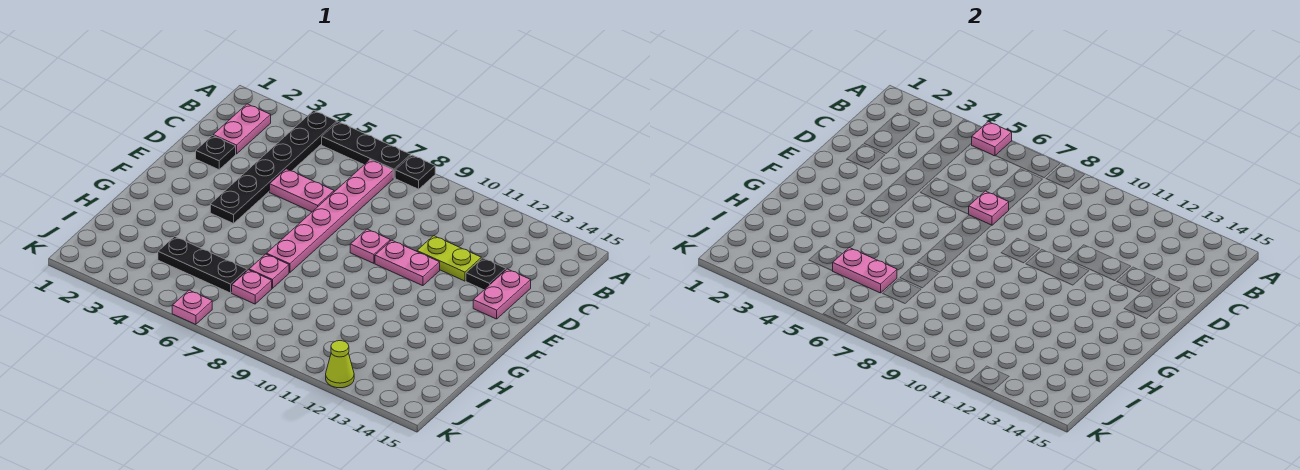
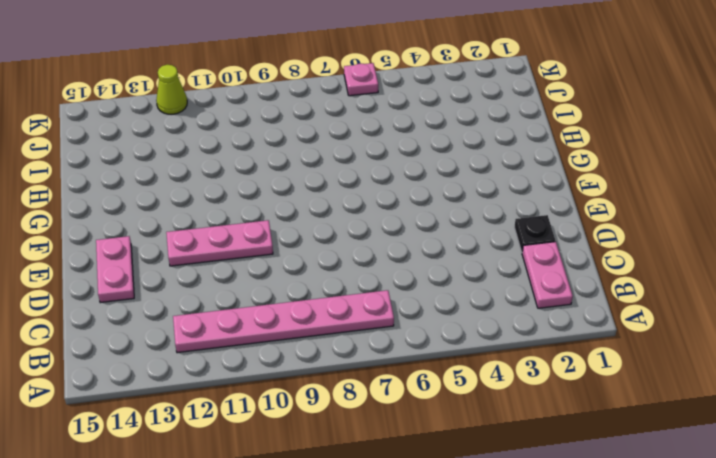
pink 1x6 plate [173,290,394,353] -> pink 1x6 plate turned to [267,160,393,273]
pink 1x3 plate [166,220,273,266] -> pink 1x2 plate [375,240,440,286]
none -> black 1x6 plate [210,111,337,223]
none -> black 1x3 plate [322,122,411,178]
none -> black 1x1 plate [395,155,435,189]

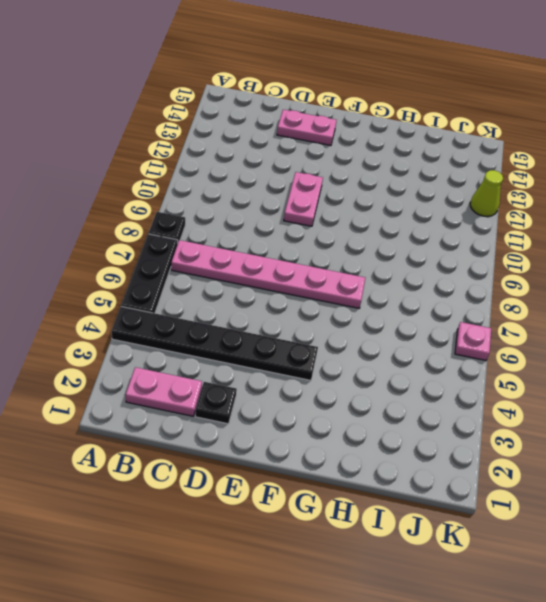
none -> pink 1x2 plate [270,169,334,212]
none -> lime 1x2 plate [417,236,481,281]
none -> black 1x1 plate [466,258,506,290]

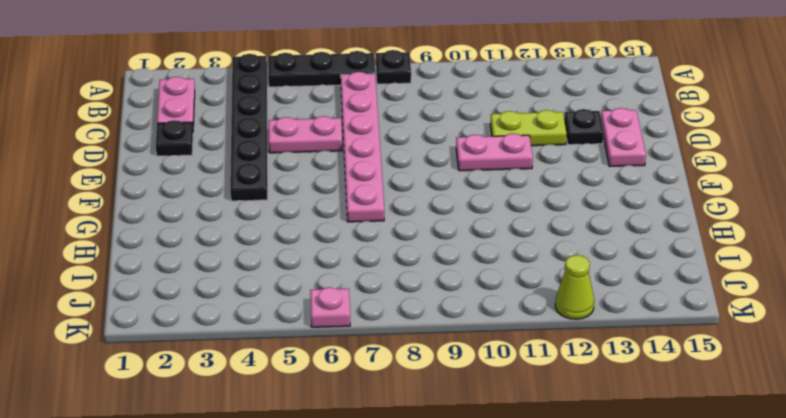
none -> pink 1x1 plate [350,229,390,263]
none -> pink 1x1 plate [249,254,289,288]
none -> black 1x3 plate [158,236,247,293]

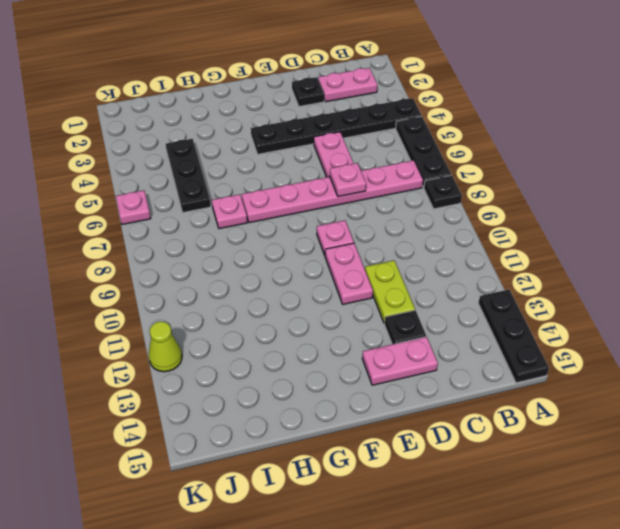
black 1x3 plate [478,290,549,383] -> none
none -> pink 1x1 plate [232,270,272,304]
none -> pink 1x1 plate [972,122,1012,156]
none -> pink 1x2 plate [833,247,897,293]

